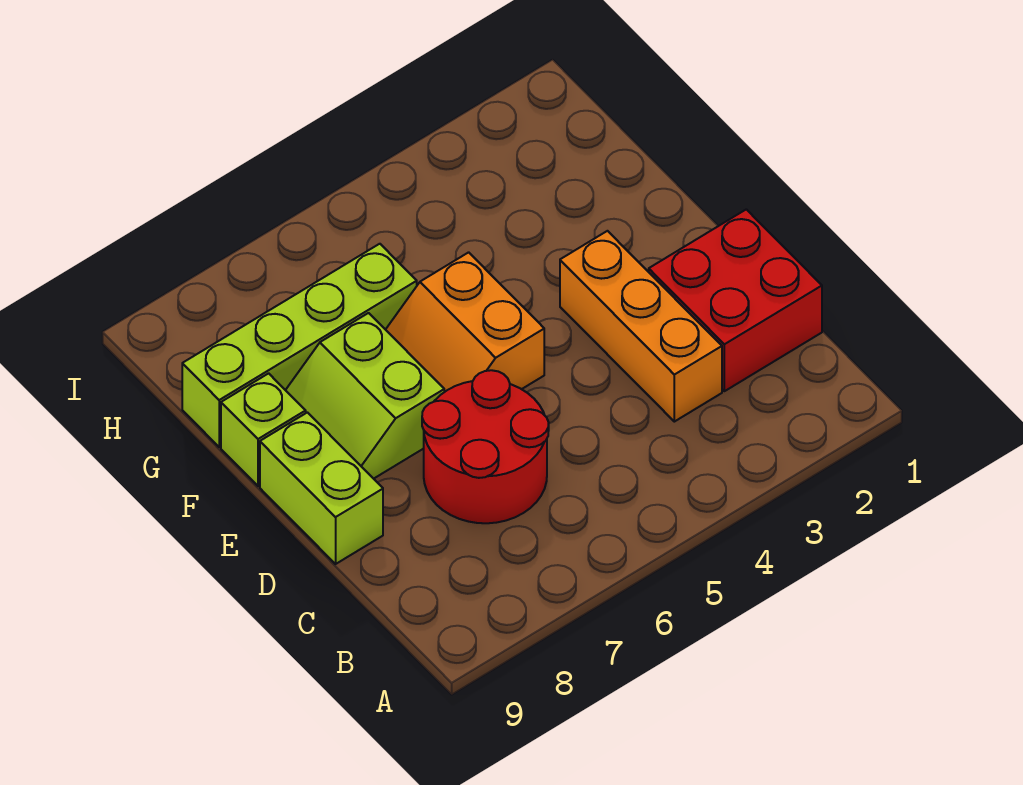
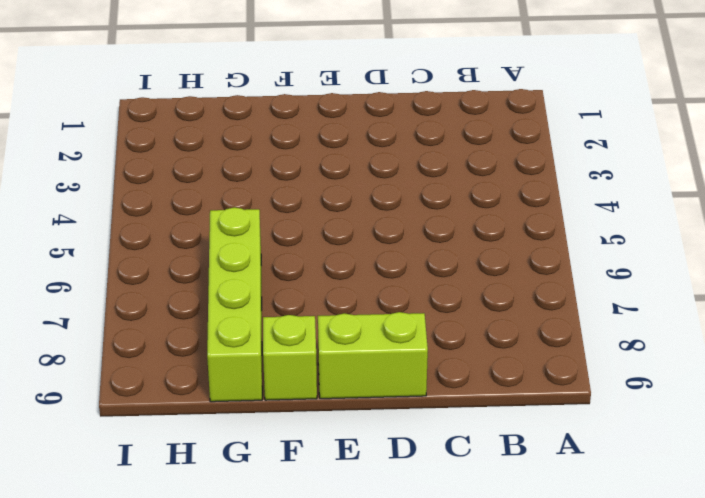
none -> red 2x2 brick [649,209,822,391]
none -> orange 1x3 brick [560,231,722,422]

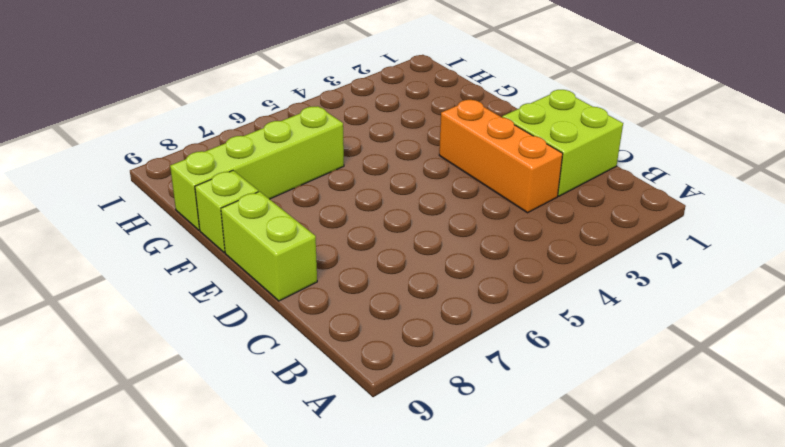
lime 2x2 brick [502,90,623,196] -> red 2x2 brick [649,209,822,391]
none -> red 2x2 round brick [422,370,549,523]
none -> orange 2x2 slope [386,252,544,392]

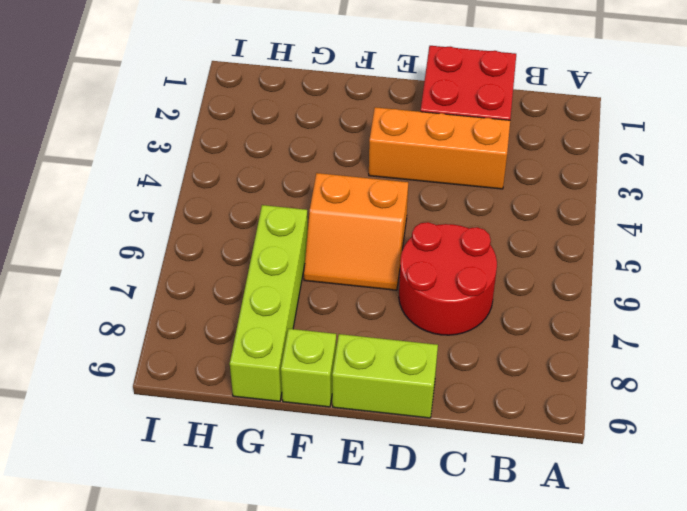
none -> lime 2x2 slope [286,313,444,479]

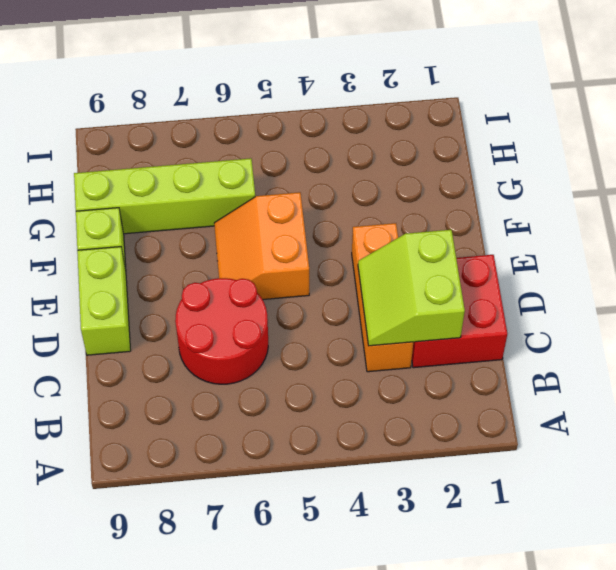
lime 2x2 slope [358,230,465,346] -> lime 2x2 slope moved to [286,313,444,479]

